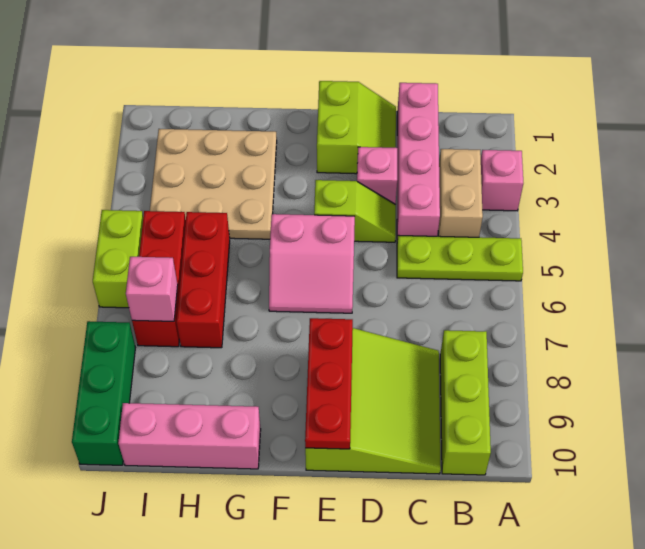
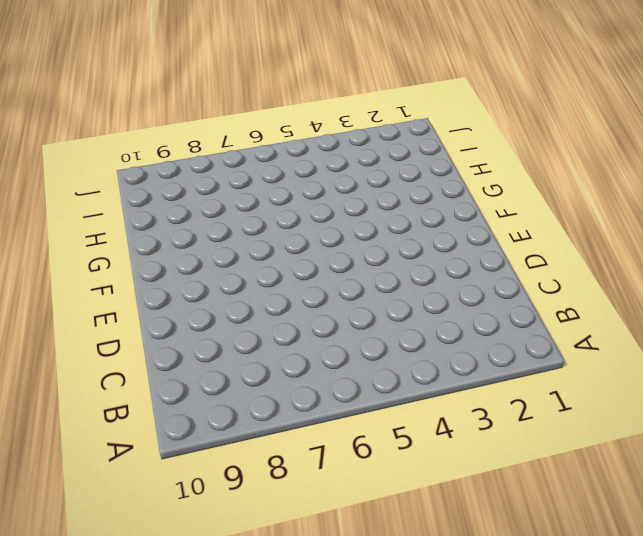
none -> pink 1x1 brick [481,150,523,211]
none -> lime 1x3 plate [397,235,523,281]
none -> tan 1x2 brick [438,149,483,237]

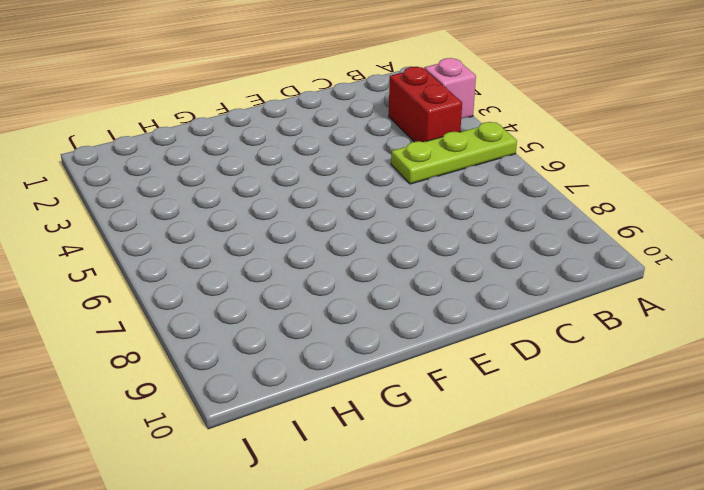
red 1x2 brick [389,67,462,142] -> tan 1x2 brick [438,149,483,237]
none -> lime 1x3 brick [440,330,491,475]
none -> pink 1x4 brick [397,83,440,239]
none -> lime 3x3 slope [305,328,441,474]

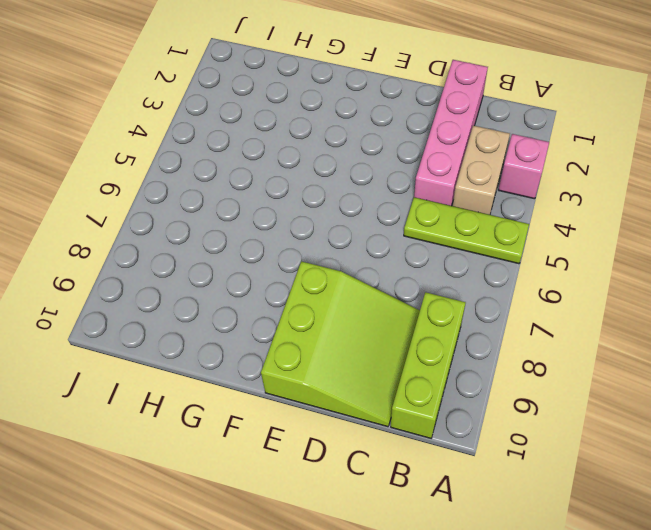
none -> lime 2x2 slope [317,81,396,174]
none -> pink 1x1 brick [357,147,397,204]
none -> lime 1x2 slope [314,180,396,242]

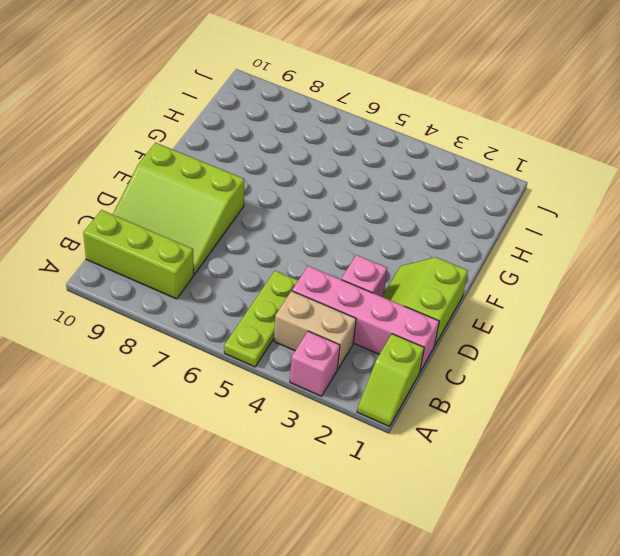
lime 1x2 slope [357,334,424,427] -> lime 1x2 slope moved to [314,180,396,242]
lime 2x2 slope [382,257,468,345] -> lime 2x2 slope turned to [317,81,396,174]
none -> pink 2x2 slope [269,214,355,313]
none -> tan 3x3 plate [150,129,277,239]
none -> pink 1x3 brick [118,403,261,469]

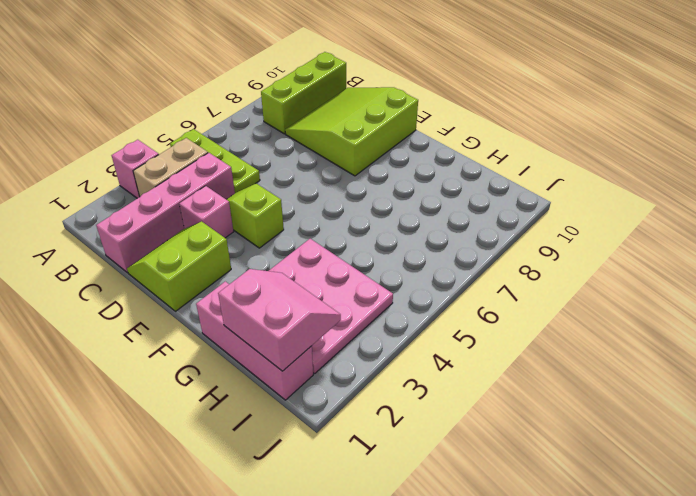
pink 1x3 brick [196,281,313,400] -> pink 1x3 brick moved to [118,403,261,469]
pink 3x3 plate [269,239,393,374] -> tan 3x3 plate [150,129,277,239]
pink 2x2 slope [218,269,341,371] -> pink 2x2 slope moved to [269,214,355,313]
none -> red 1x3 brick [176,212,230,348]
none -> red 1x3 brick [132,211,186,347]
none -> lime 1x2 brick [93,210,143,308]

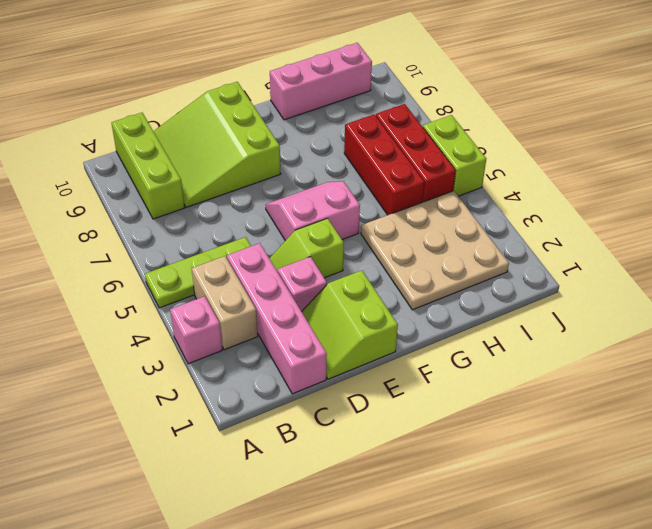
none -> green 1x3 brick [72,321,135,465]
none -> red 1x3 plate [305,318,353,449]
none -> pink 1x1 brick [126,257,178,321]

